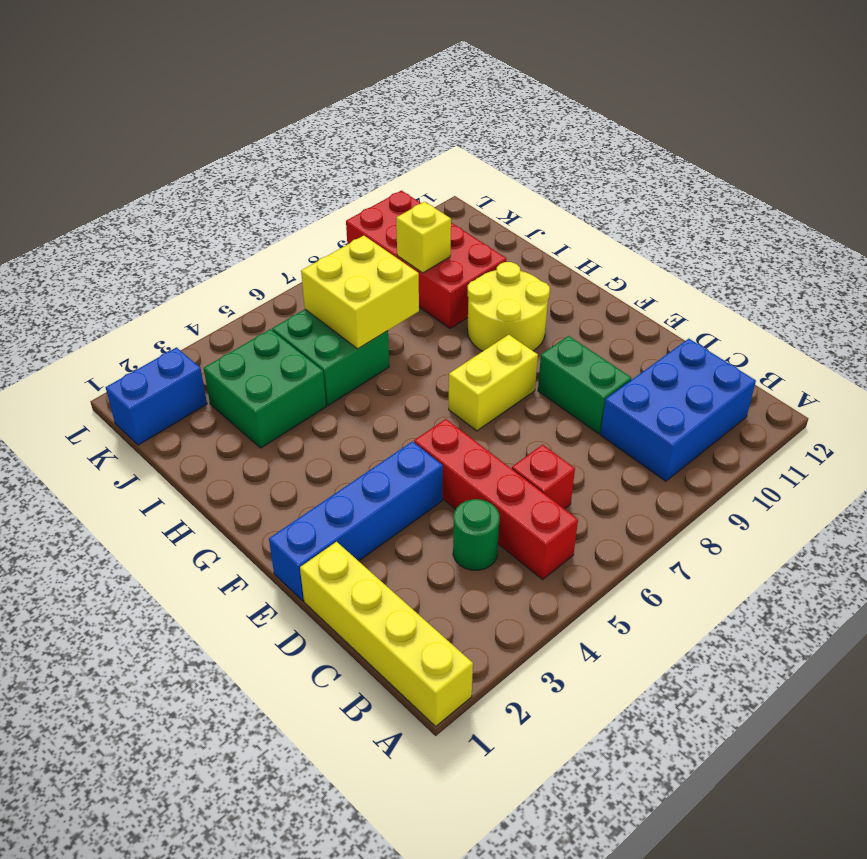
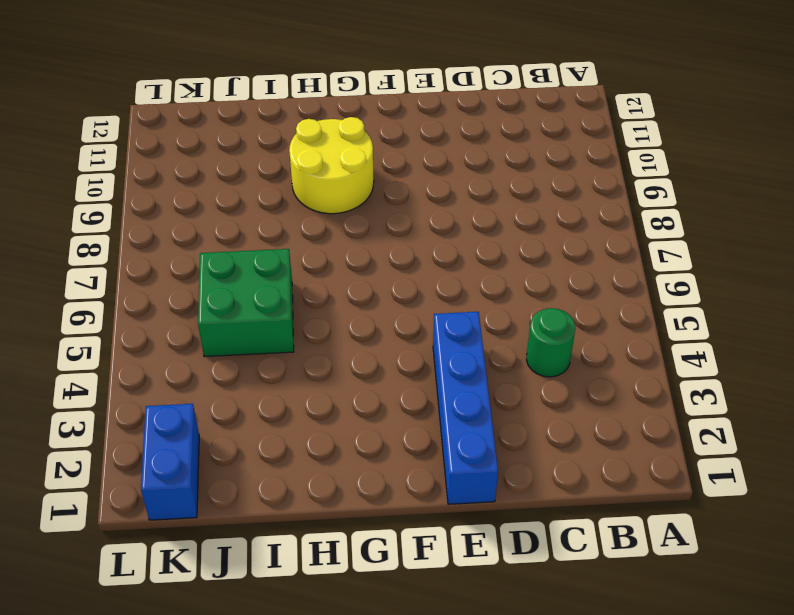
none -> yellow 1x4 brick [300,542,473,726]
none -> red 1x4 brick [414,419,578,580]
none -> blue 2x3 brick [601,339,756,481]

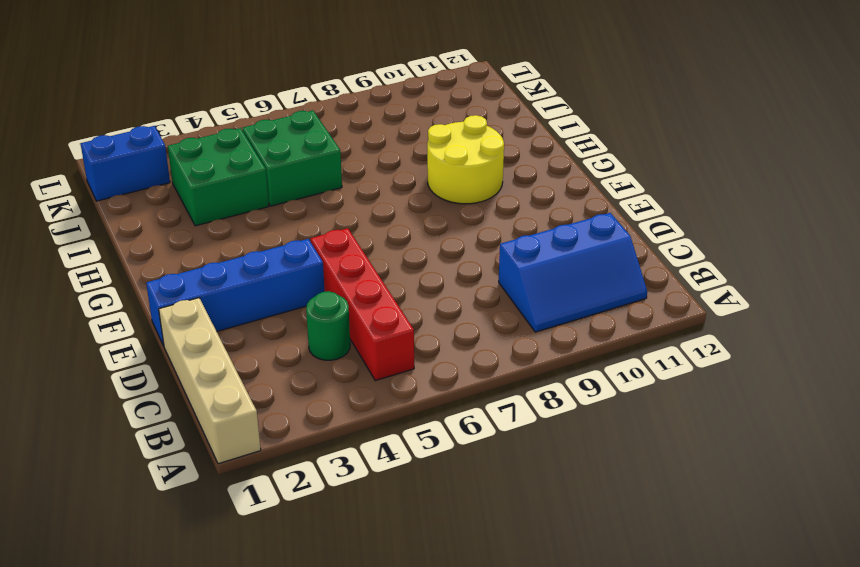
tan 1x4 brick [159,298,261,464] -> yellow 1x4 brick [300,542,473,726]
blue 2x3 slope [499,213,647,332] -> blue 2x3 brick [601,339,756,481]
none -> red 1x1 brick [512,445,575,509]
none -> green 1x2 brick [538,336,631,434]
none -> yellow 1x2 brick [449,335,538,431]

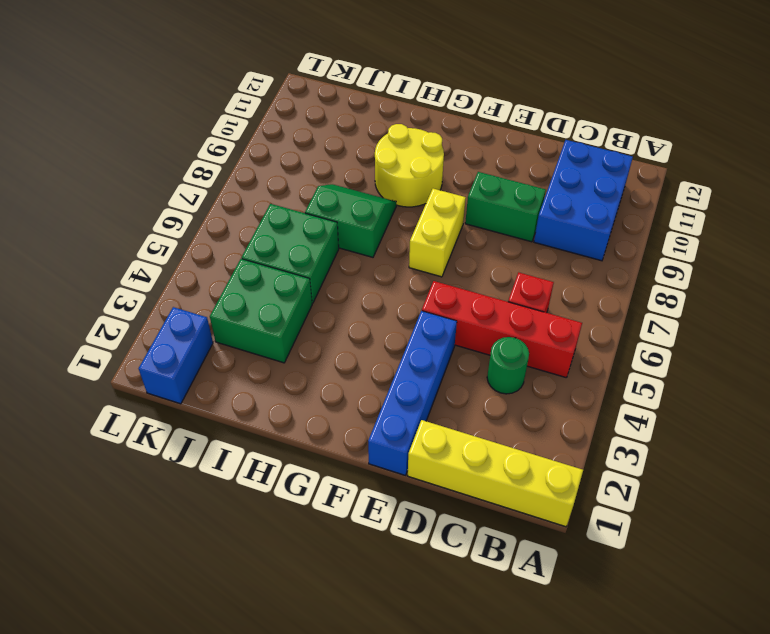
green 2x2 slope [305,184,396,257] -> none
none -> red 2x4 brick [346,191,506,328]
none -> yellow 2x2 brick [301,236,419,349]
none -> yellow 1x1 brick [396,202,451,273]

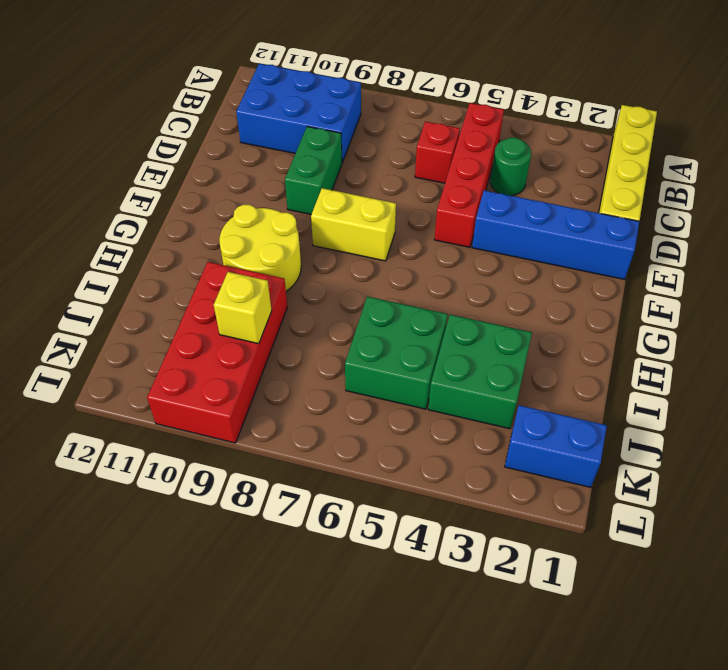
none -> yellow 2x2 brick [301,236,419,349]

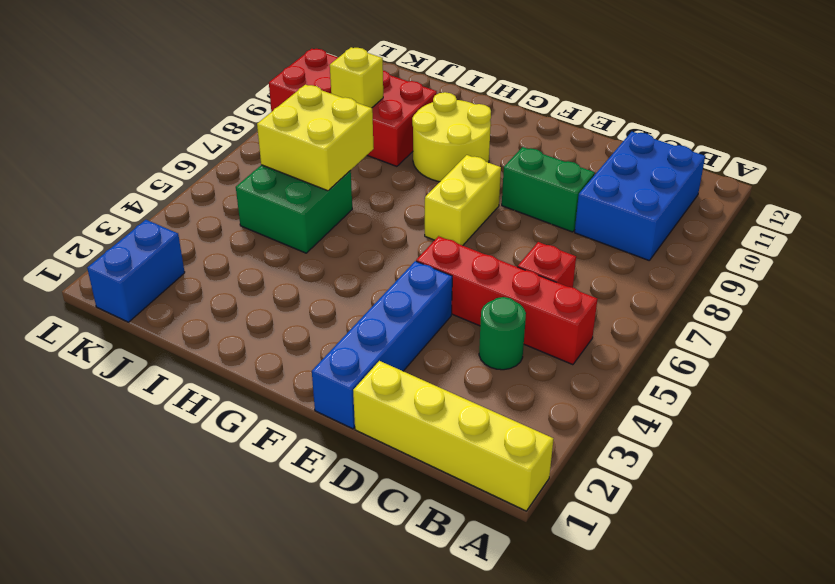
none -> green 2x2 brick [204,329,326,448]

